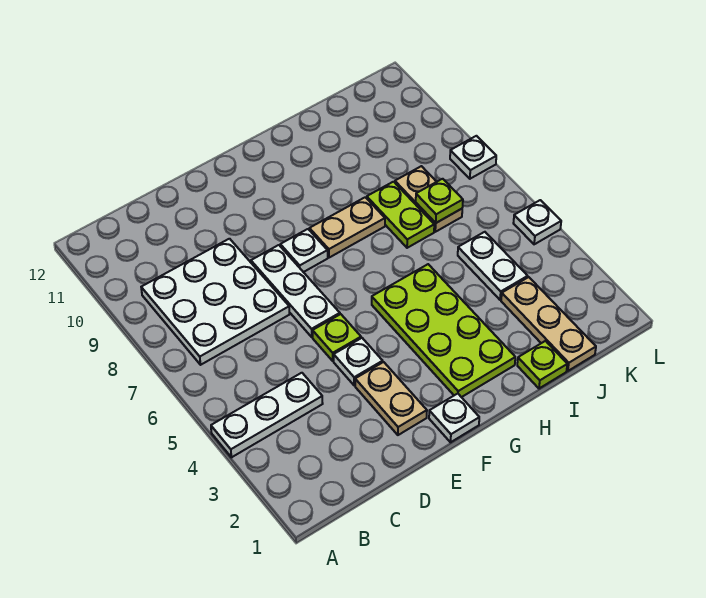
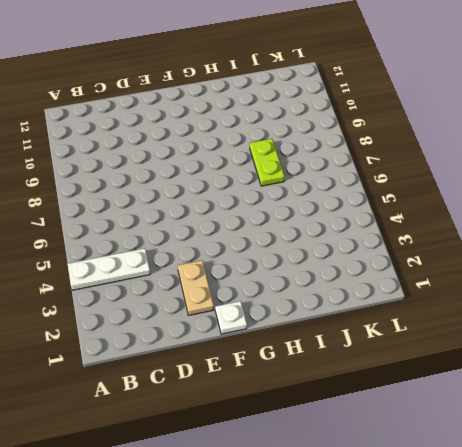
none -> white 3x3 plate [141,239,290,365]
none -> white 1x1 plate [334,338,383,385]
none -> lime 1x1 plate [313,314,361,361]

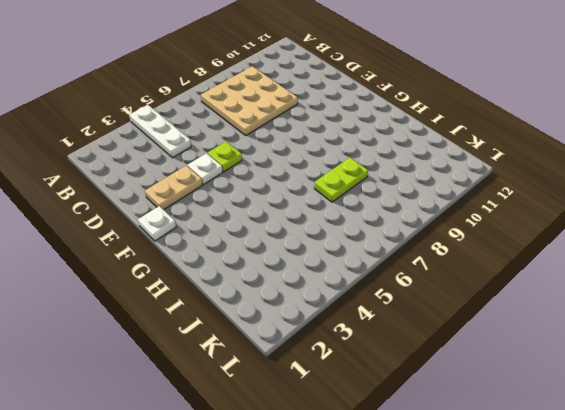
tan 3x3 plate [201,66,298,135] -> white 3x3 plate [141,239,290,365]
none -> white 1x3 plate [251,245,340,337]
none -> white 1x1 plate [280,229,328,272]
none -> lime 2x4 plate [372,264,515,397]

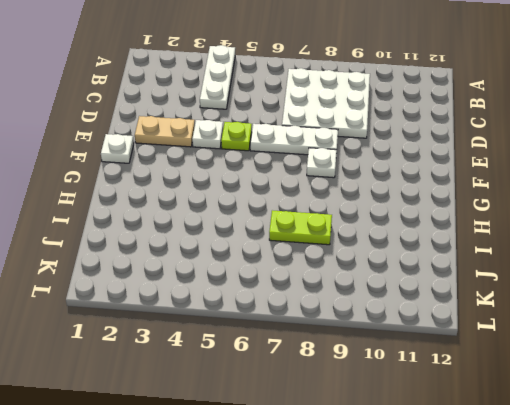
none -> lime 2x4 plate [372,264,515,397]
none -> tan 1x2 plate [309,197,385,258]
none -> lime 1x1 plate [517,341,567,389]

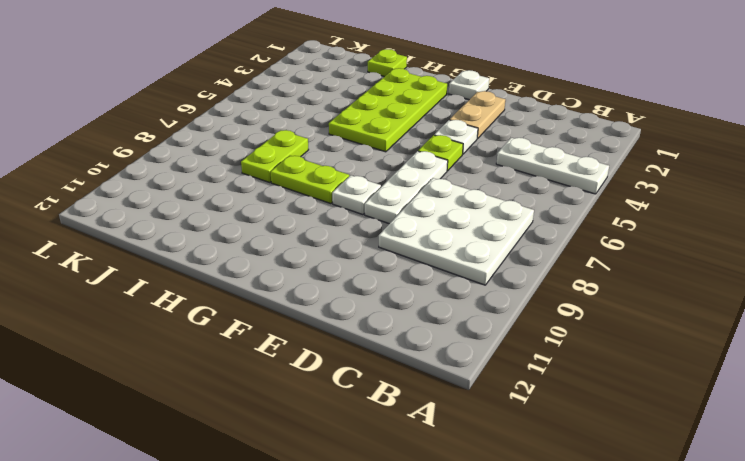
lime 1x2 plate [271,156,349,204] -> tan 1x2 plate [309,197,385,258]
none -> tan 1x3 plate [501,277,596,371]
none -> white 1x2 plate [458,232,528,300]
none -> tan 1x2 plate [395,166,462,232]

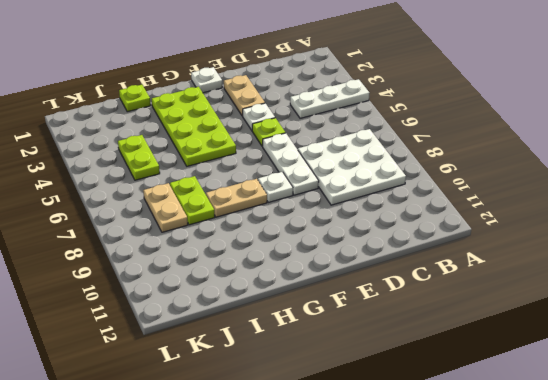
lime 1x2 plate [118,135,160,180] -> white 1x2 plate [458,232,528,300]
none -> tan 1x3 plate [501,277,596,371]
none -> white 1x1 plate [513,200,561,244]
none -> white 1x1 plate [450,136,496,179]

